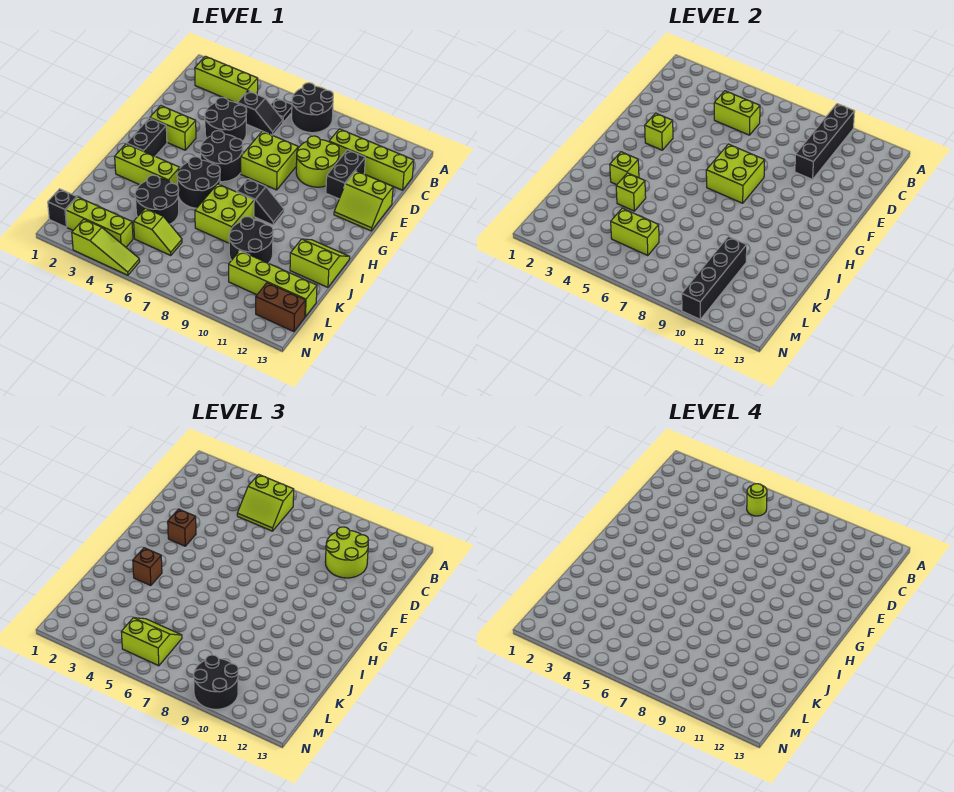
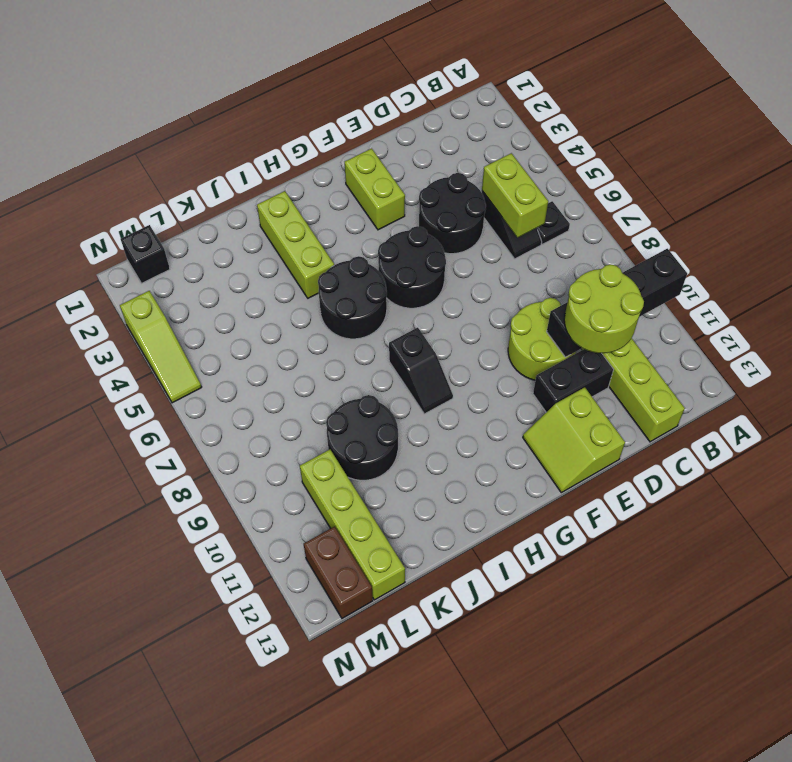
none -> black 2x2 round brick [292,83,333,133]
none -> lime 1x3 brick [195,56,258,103]
none -> lime 2x2 brick [241,131,298,190]
none -> black 1x2 brick [127,118,167,156]

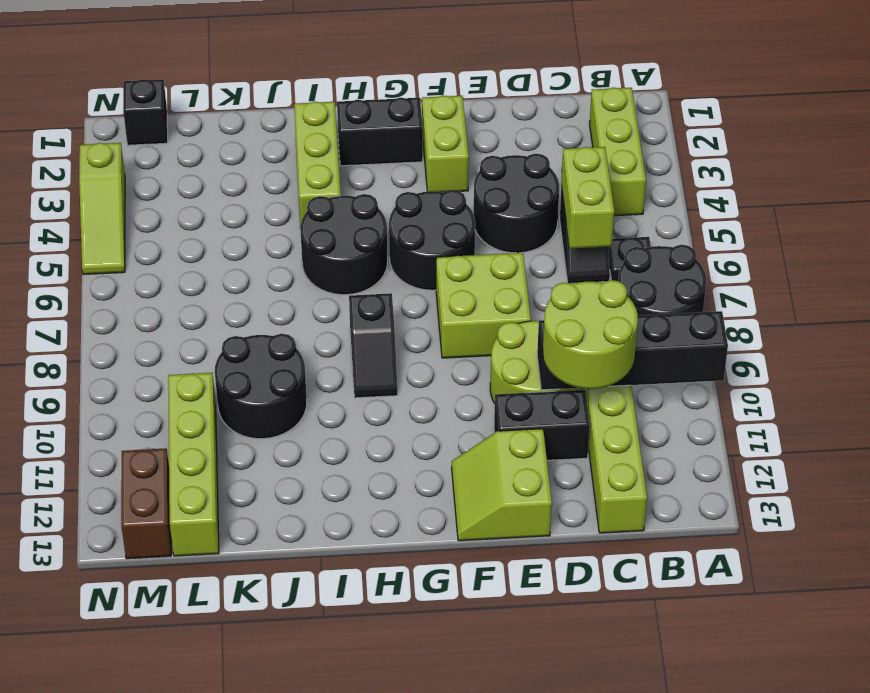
none -> lime 2x2 brick [195,184,254,243]
none -> lime 2x2 slope [290,239,350,287]
none -> black 2x2 round brick [135,175,179,224]
none -> lime 1x2 slope [134,208,182,256]

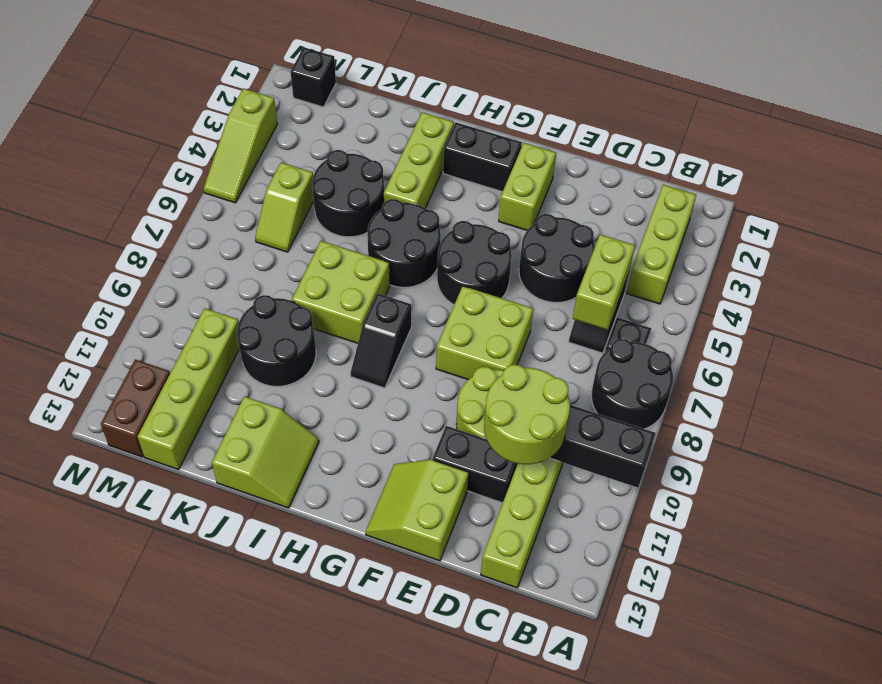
none -> lime 1x3 brick [66,197,133,247]
none -> lime 1x1 brick [645,113,673,150]
none -> lime 2x2 brick [706,144,765,203]
none -> lime 1x1 brick [610,152,639,185]

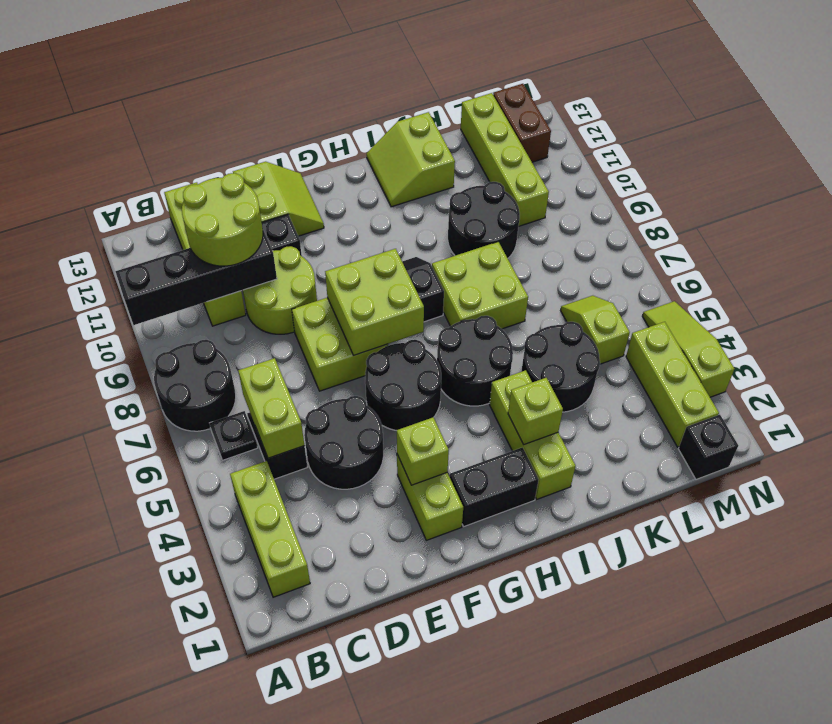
none -> lime 1x1 brick [616,173,646,211]
none -> black 1x4 brick [682,237,747,319]
none -> lime 1x2 brick [611,208,659,256]
none -> lime 2x2 slope [237,474,294,531]

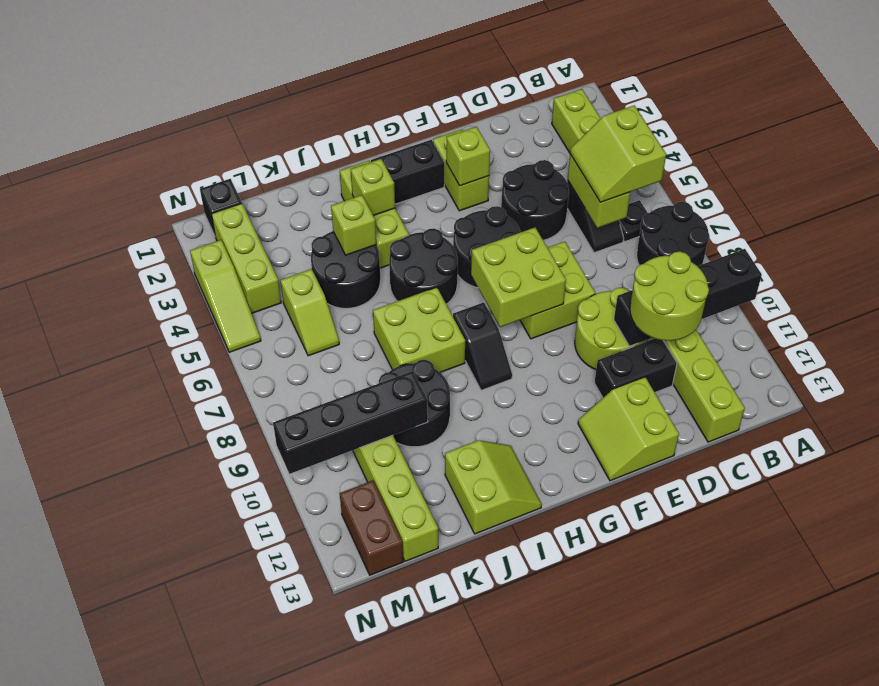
none -> lime 1x2 brick [611,208,659,256]
none -> brown 1x1 brick [168,509,196,546]
none -> brown 1x1 brick [133,548,162,586]
none -> lime 2x2 slope [121,618,182,666]

